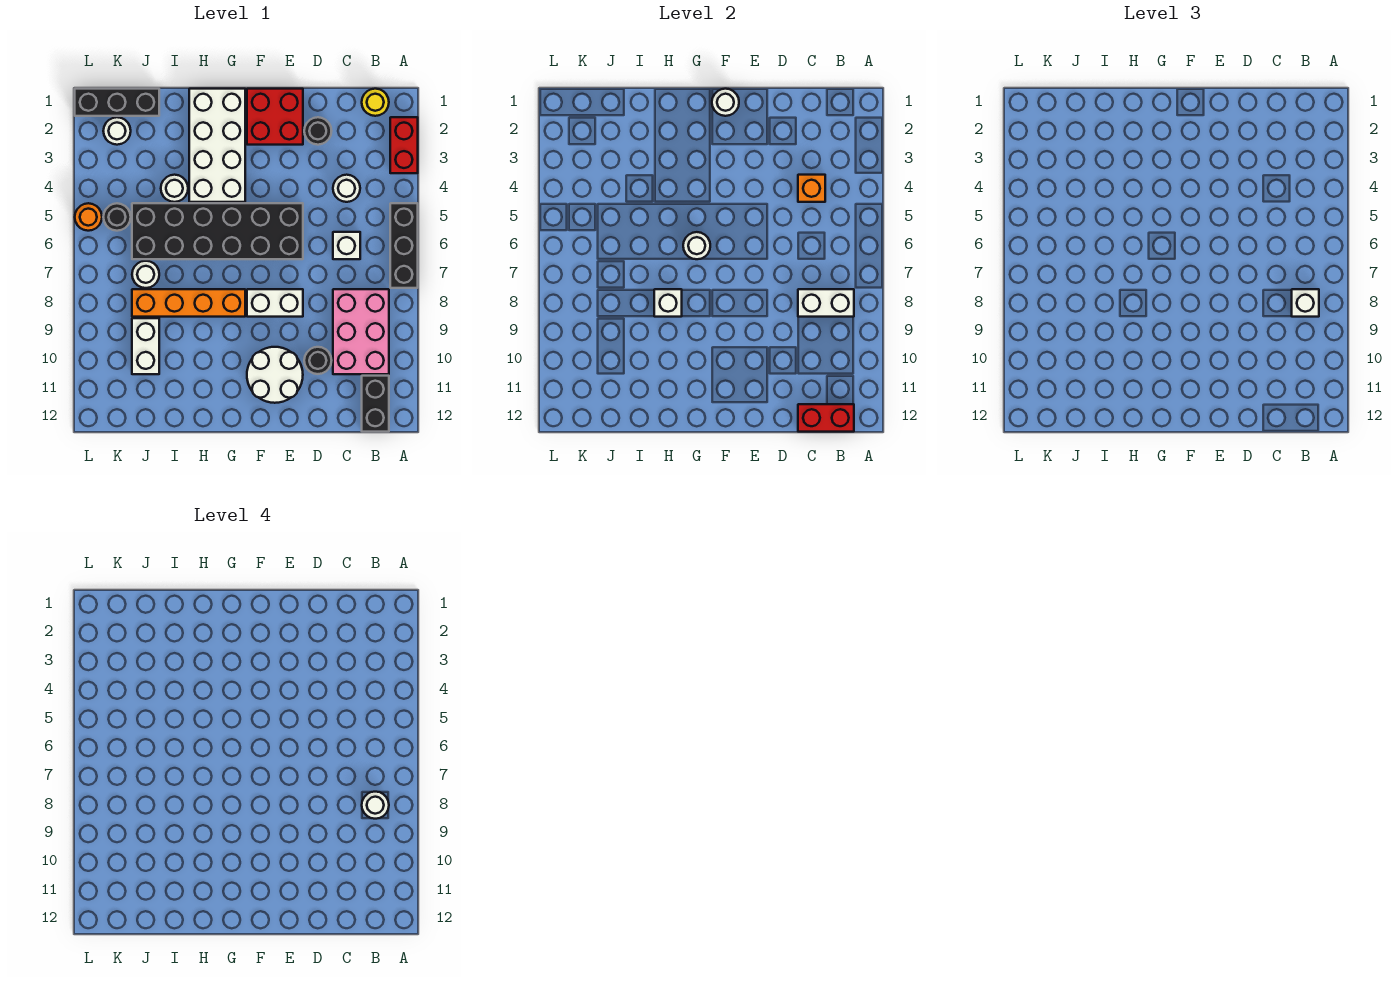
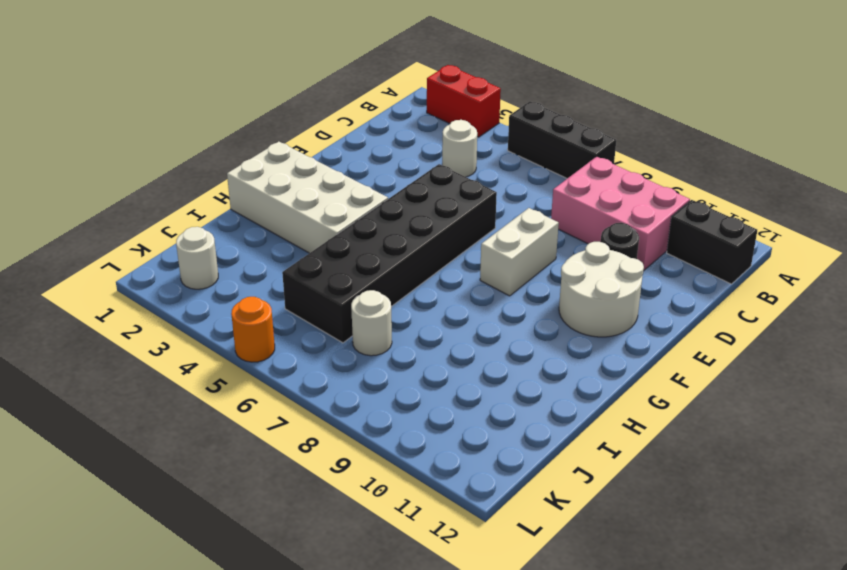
none -> yellow 1x1 round brick [362,89,389,116]
none -> white 1x1 brick [333,232,360,259]
none -> black 1x1 round brick [304,117,331,145]
none -> red 2x2 brick [247,89,303,145]

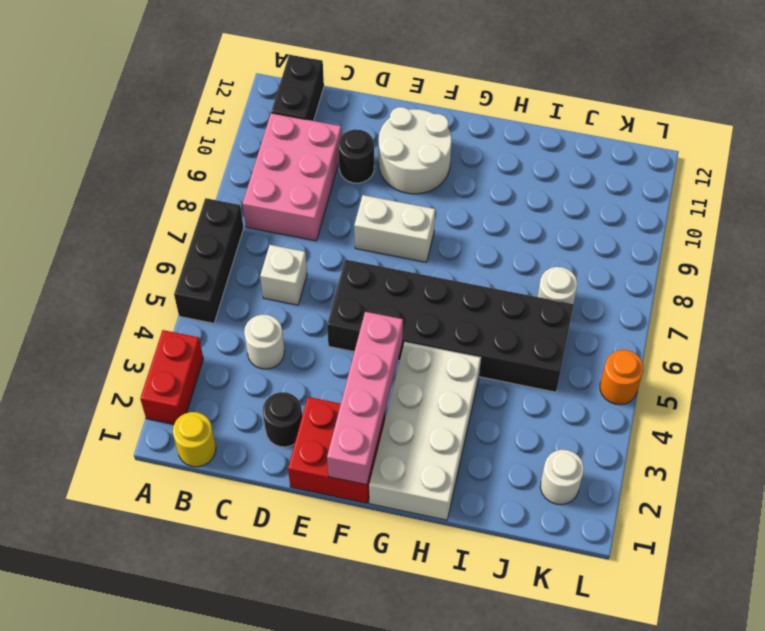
pink 1x4 brick [327,312,403,485] -> white 1x1 round brick [712,89,739,116]
none -> orange 1x4 brick [132,289,245,317]
none -> white 1x1 round brick [161,175,188,202]
none -> black 1x3 brick [75,89,159,116]
none -> white 1x2 brick [132,318,159,374]

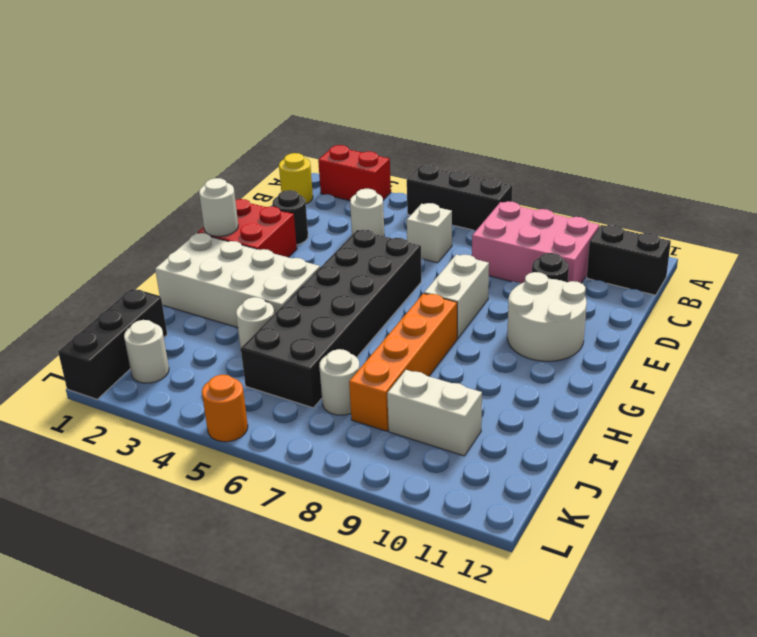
none -> black 1x1 round brick [103,203,131,231]
none -> white 1x2 brick [798,289,854,317]
none -> red 1x2 brick [798,404,854,432]
none -> orange 1x1 brick [798,175,825,202]

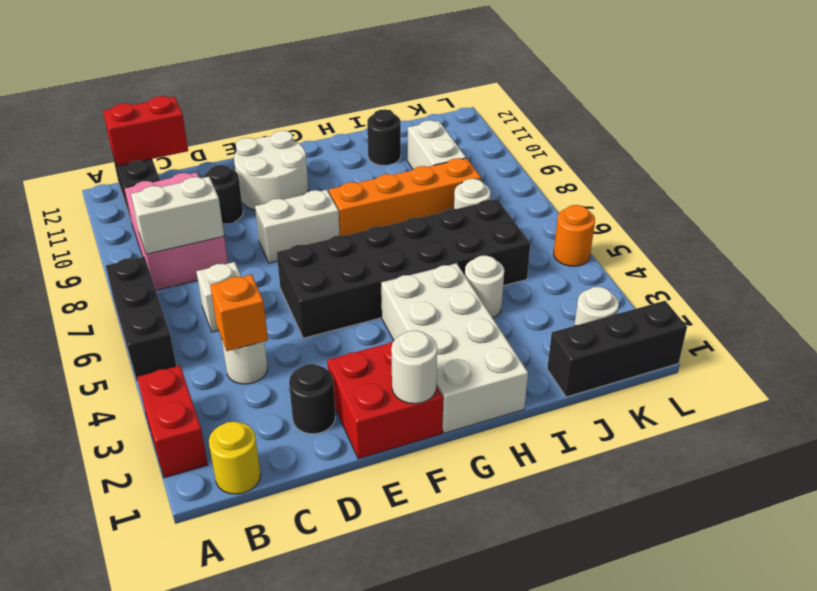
black 1x1 round brick [367,109,401,165] -> black 1x1 round brick moved to [103,203,131,231]
none -> white 1x1 round brick [683,232,710,259]
none -> white 1x1 brick [654,289,682,317]
none -> white 1x1 brick [1292,289,1319,317]
none -> white 1x1 round brick [362,792,389,819]

